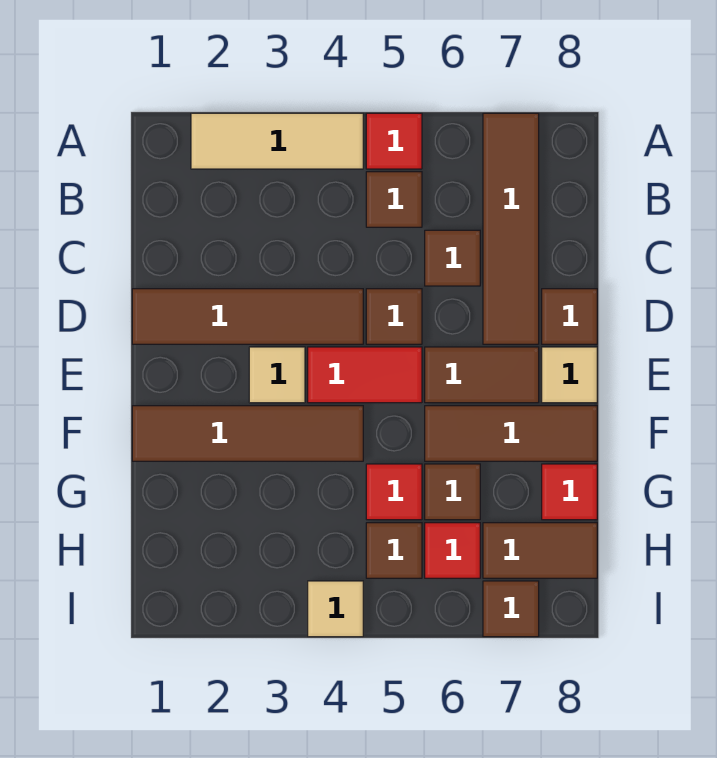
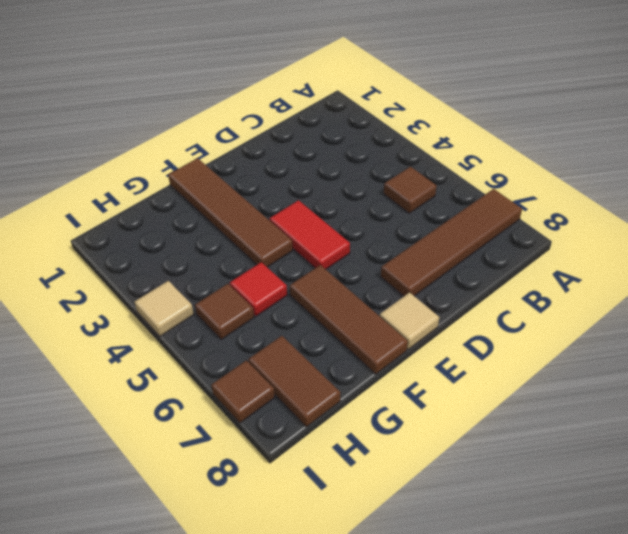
none -> tan 1x3 tile [191,113,363,169]
none -> red 1x1 tile [366,113,422,169]
none -> brown 1x1 tile [425,230,480,286]

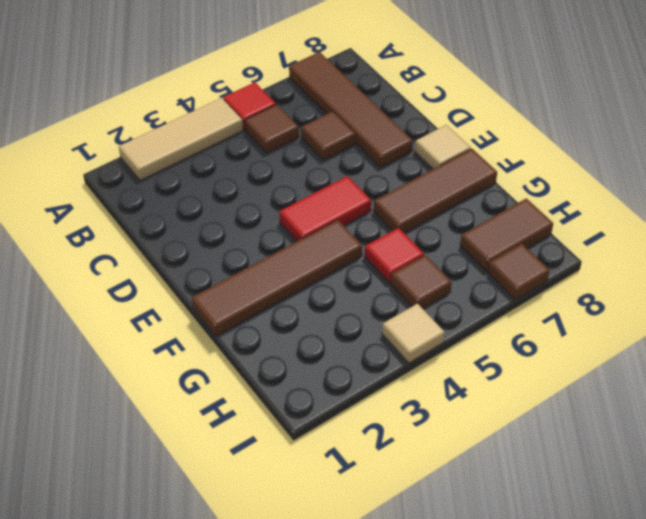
none -> brown 1x4 tile [132,289,363,344]
none -> brown 1x1 tile [366,289,422,344]
none -> brown 1x1 tile [542,289,597,344]

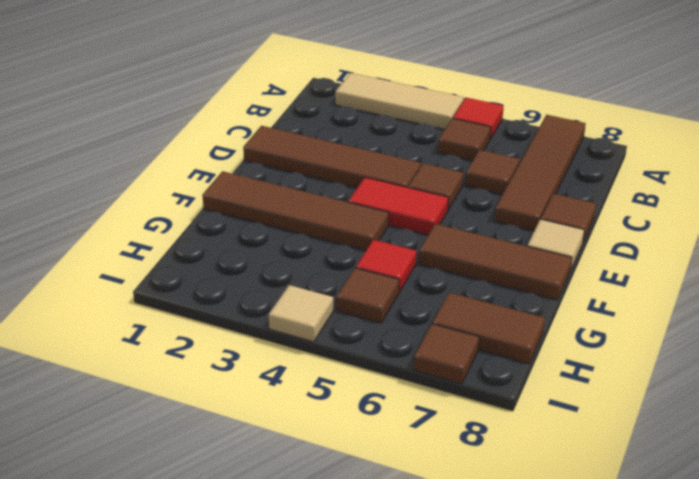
none -> tan 1x1 tile [249,347,305,403]
none -> brown 1x2 tile [425,347,539,403]
none -> brown 1x1 tile [425,464,480,520]

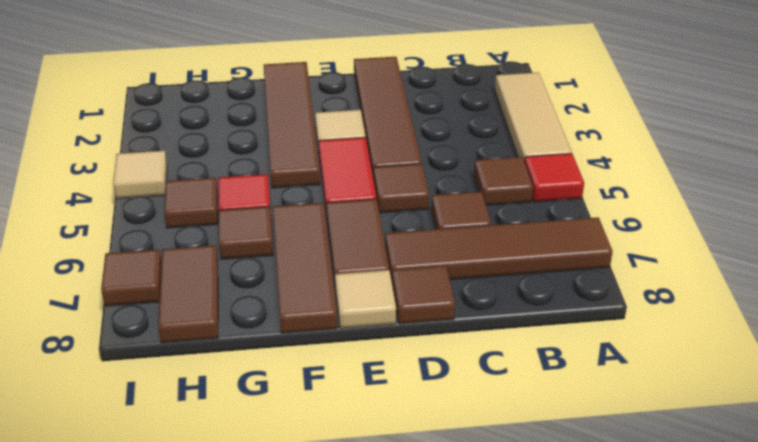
none -> red 1x1 tile [542,464,597,520]
none -> red 1x1 tile [425,523,480,578]

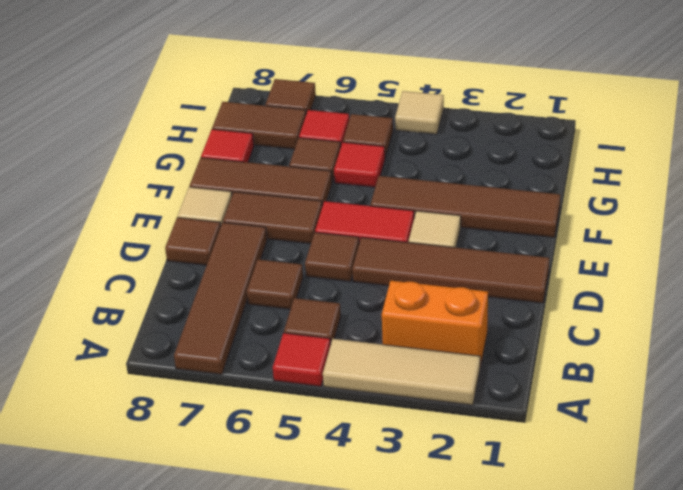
orange 1x2 brick [382,281,488,367] -> none

